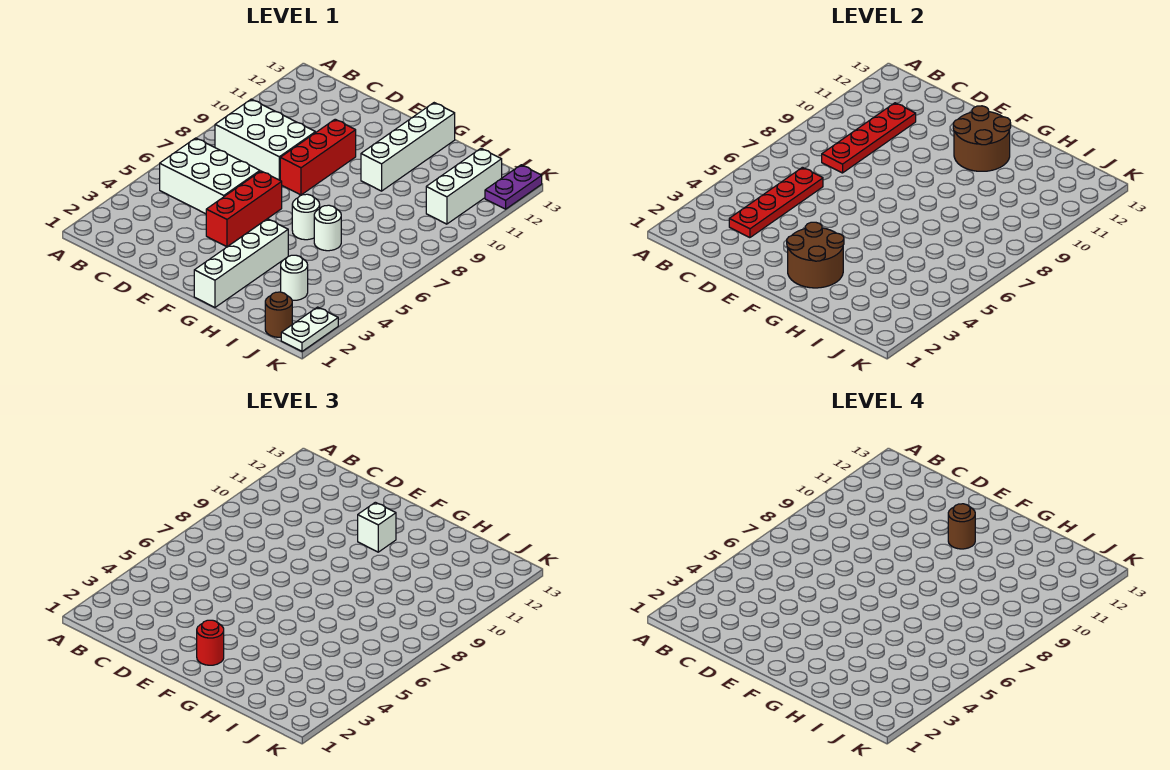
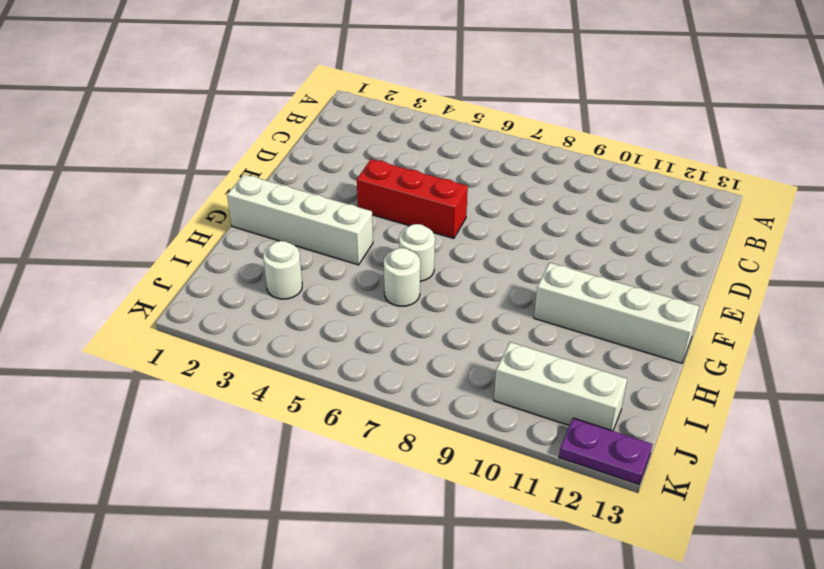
none -> white 2x3 brick [160,138,260,214]
none -> white 2x3 brick [215,99,315,180]
none -> red 1x3 brick [280,119,356,195]

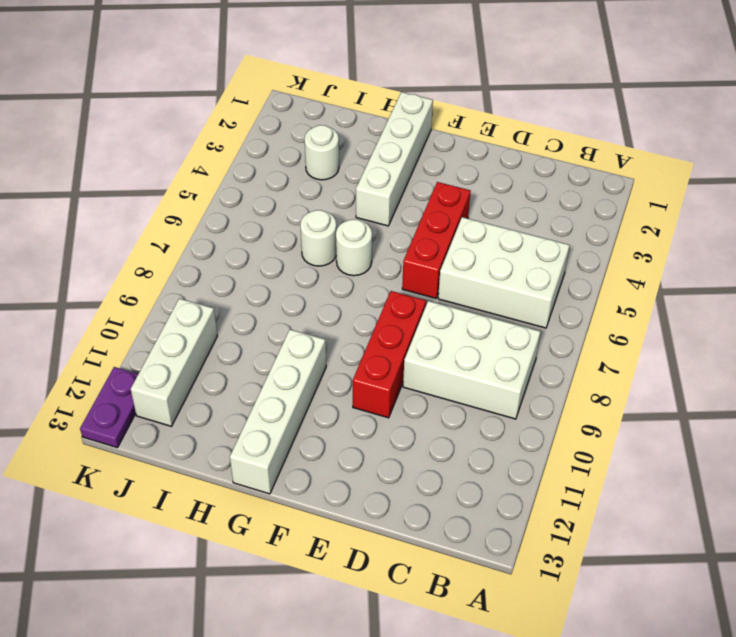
none -> brown 1x1 round brick [265,292,292,337]
none -> white 1x2 plate [281,307,338,351]
none -> red 1x4 plate [729,167,823,238]

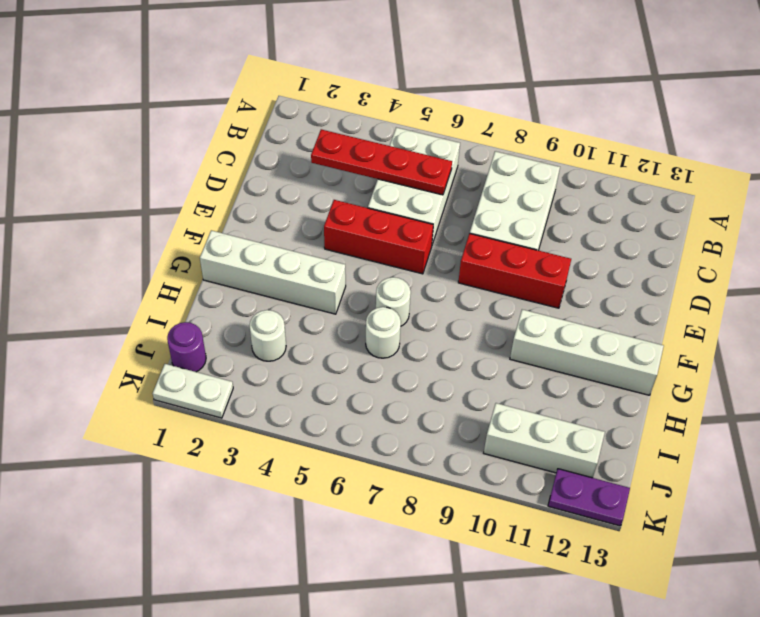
purple 1x1 round brick [167,322,206,372] -> brown 1x1 round brick [265,292,292,337]
none -> red 1x4 plate [822,103,916,173]
none -> brown 2x2 round brick [787,222,844,288]
none -> brown 2x2 round brick [953,106,1011,171]

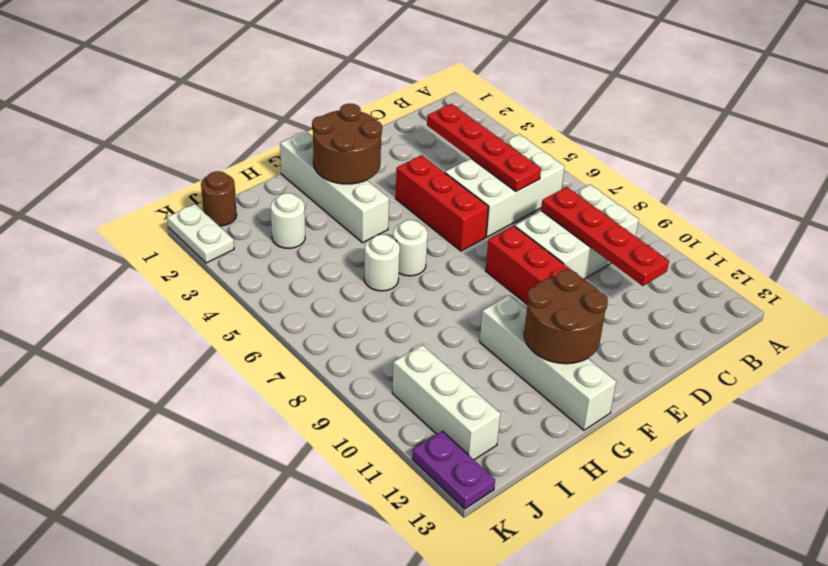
none -> red 1x1 round brick [197,620,224,665]
none -> white 1x1 brick [358,502,396,552]
none -> brown 1x1 round brick [948,504,975,549]

